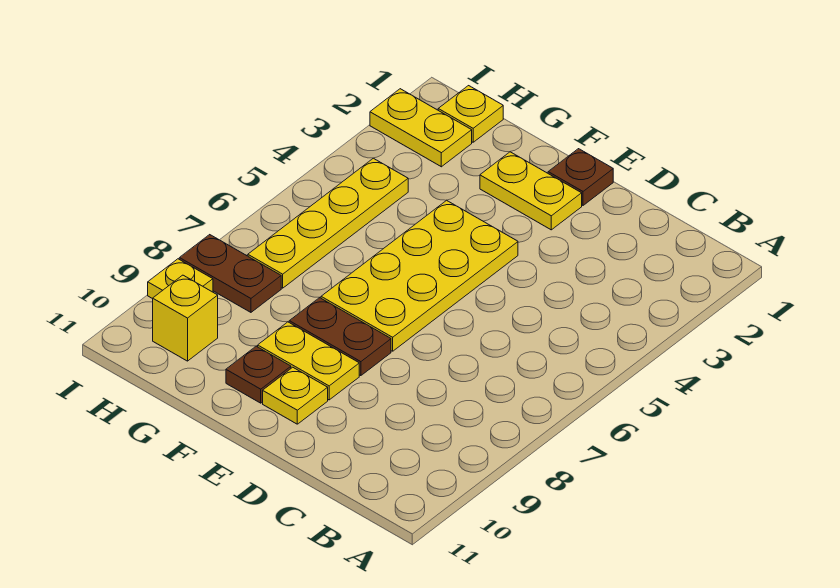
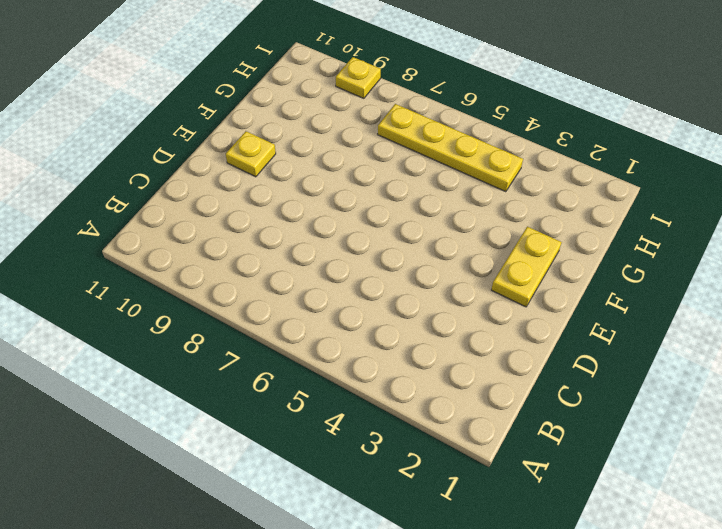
none -> brown 1x1 plate [548,149,613,205]
none -> yellow 2x4 plate [321,200,518,351]
none -> brown 1x2 plate [289,298,391,376]

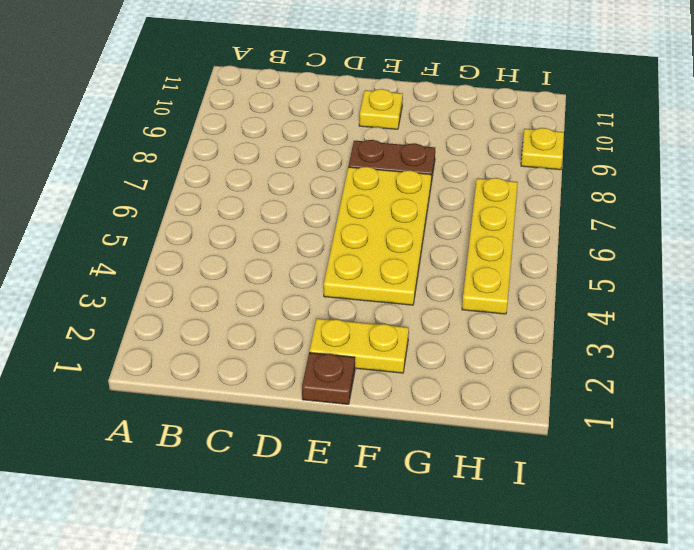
none -> yellow 1x2 plate [258,322,359,400]
none -> brown 1x1 plate [226,346,291,403]
none -> yellow 1x1 plate [438,86,503,142]

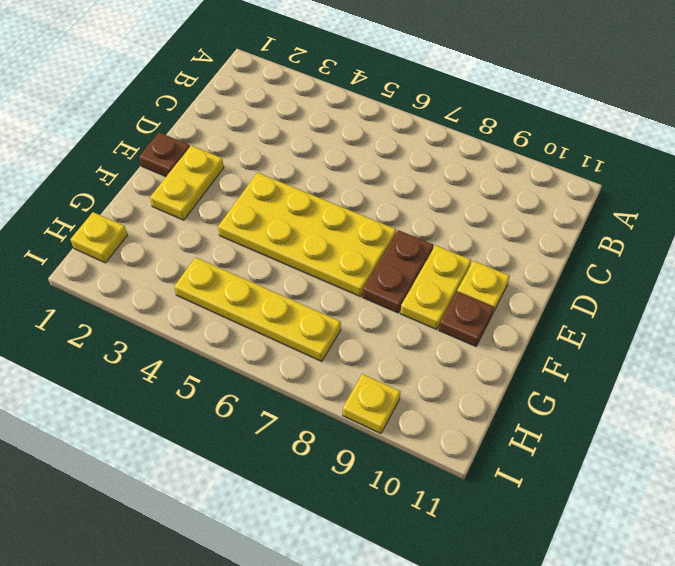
none -> yellow 1x2 plate [370,89,472,167]
none -> brown 1x2 plate [179,235,281,312]
none -> yellow 1x1 brick [153,275,218,361]

